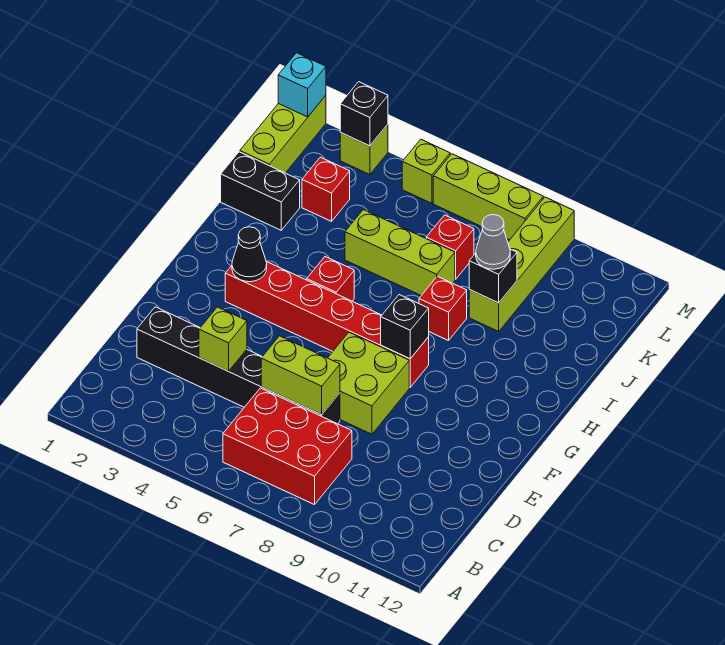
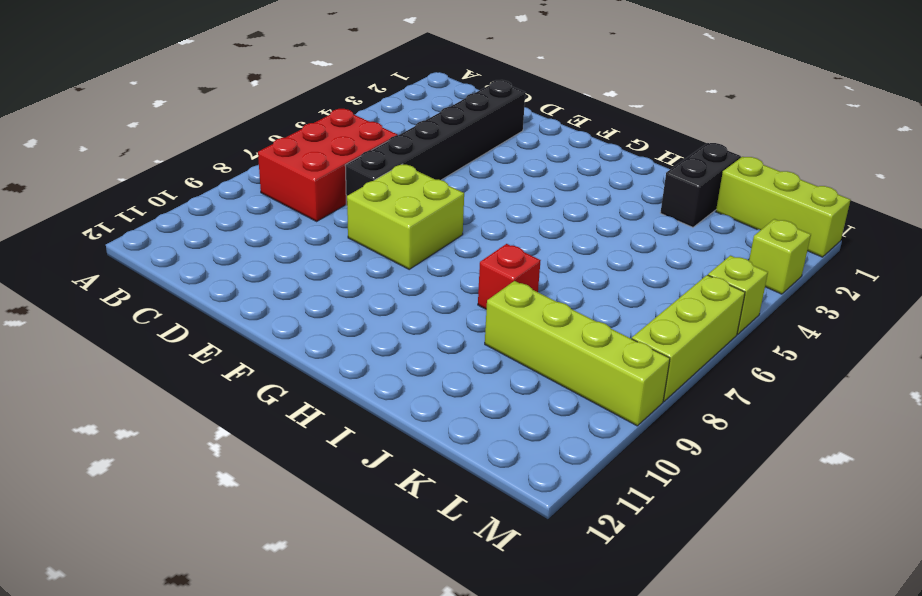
none -> red 1x6 brick [225,261,429,387]
none -> red 1x1 brick [307,257,354,301]
none -> lime 1x3 brick [345,210,455,296]

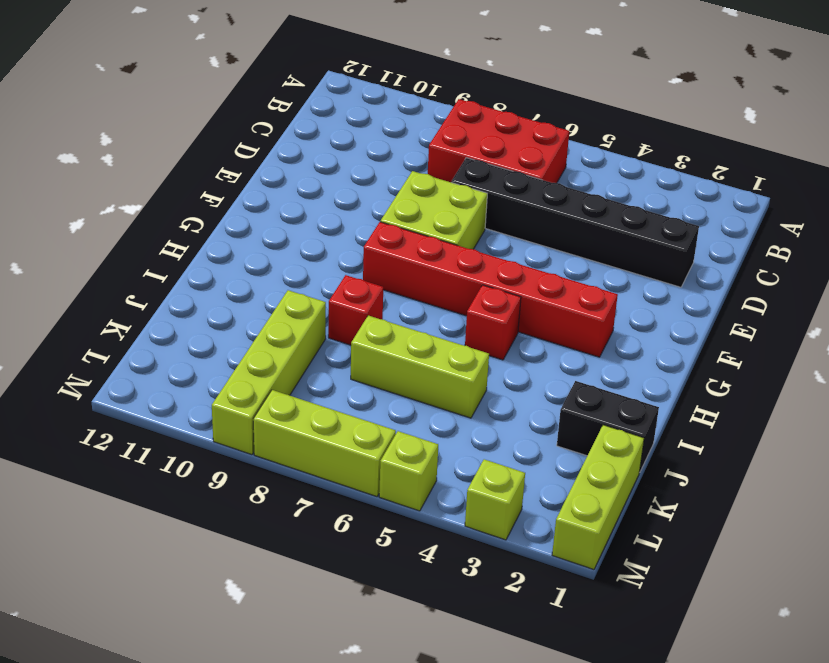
none -> red 1x1 brick [302,157,350,221]
none -> red 1x1 brick [426,215,474,279]
none -> lime 1x1 brick [199,307,247,371]

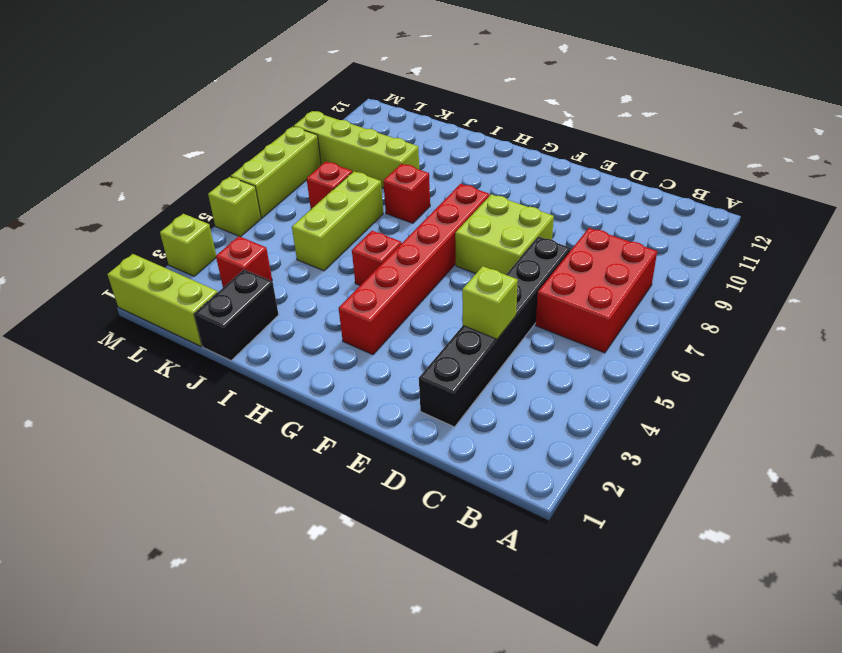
none -> lime 1x2 brick [261,336,340,415]
none -> black 1x1 cone [232,227,267,282]
none -> black 1x1 brick [381,295,429,359]

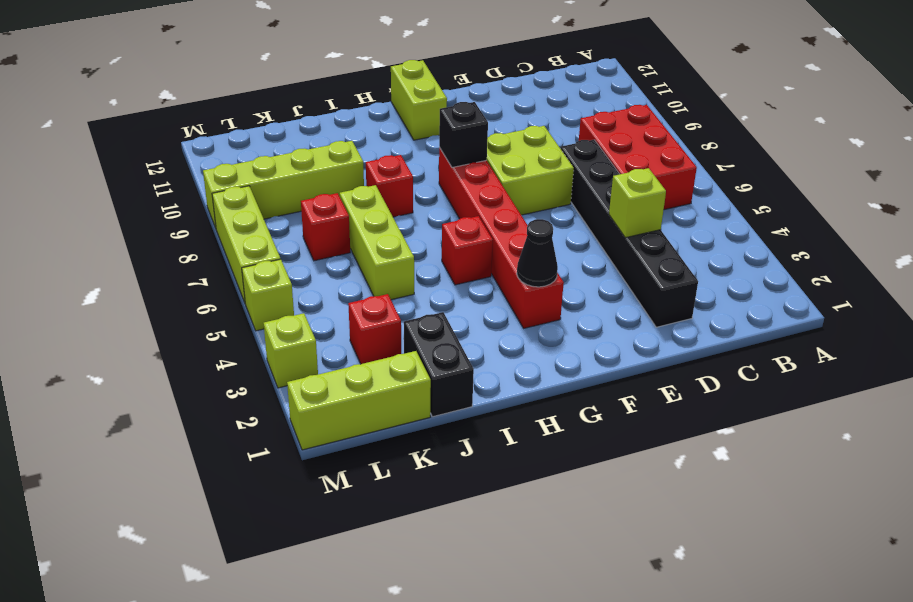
lime 1x2 brick [391,60,447,140] -> lime 1x2 brick moved to [261,336,340,415]
none -> black 1x1 brick [469,249,517,303]
none -> cyan 1x1 brick [278,53,326,117]
none -> black 1x1 brick [340,82,388,146]

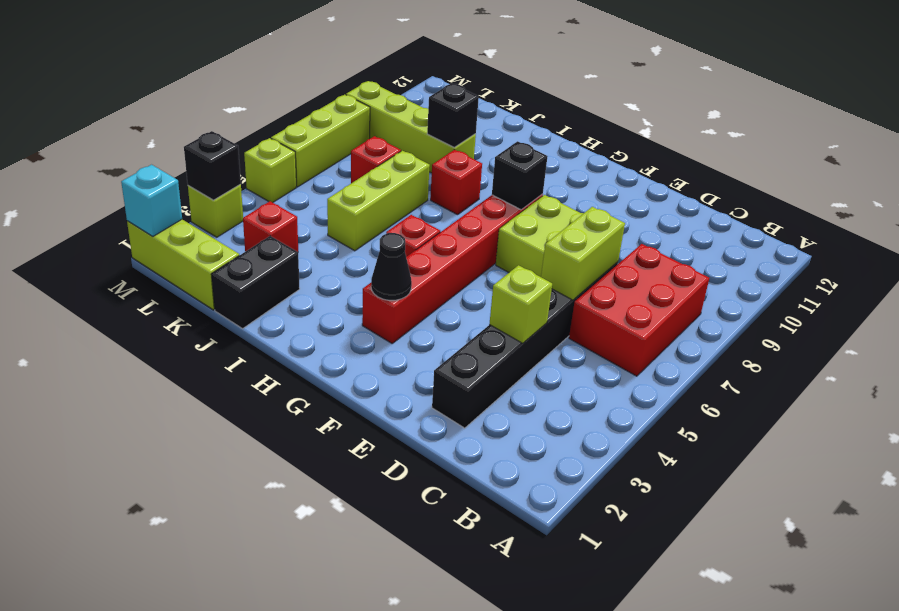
none -> grey 1x1 cone [476,215,510,269]

